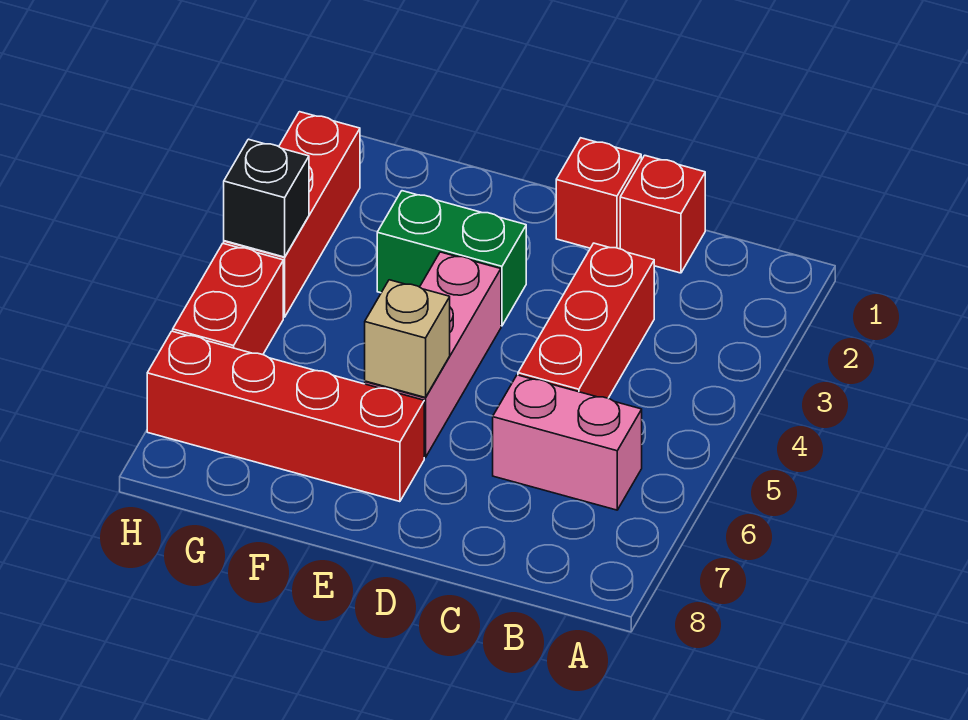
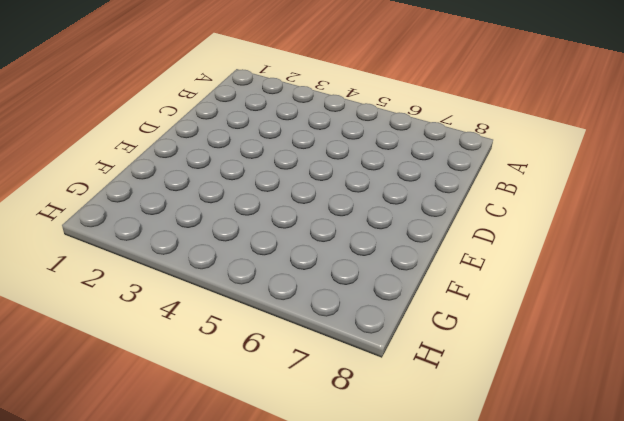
none -> pink 1x2 brick [493,375,642,510]
none -> red 1x1 brick [620,155,705,273]

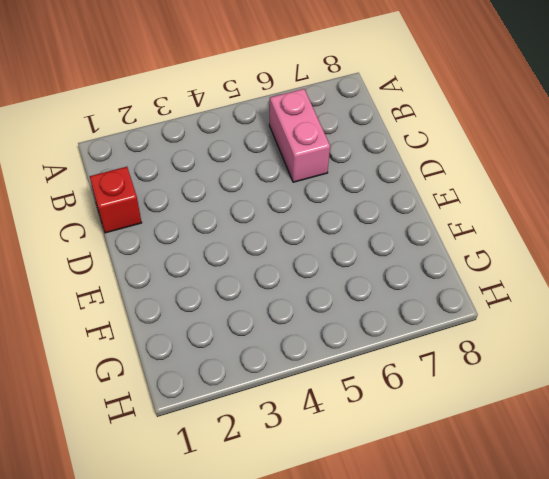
none -> red 1x3 brick [518,243,654,398]
none -> red 1x1 brick [556,138,641,249]

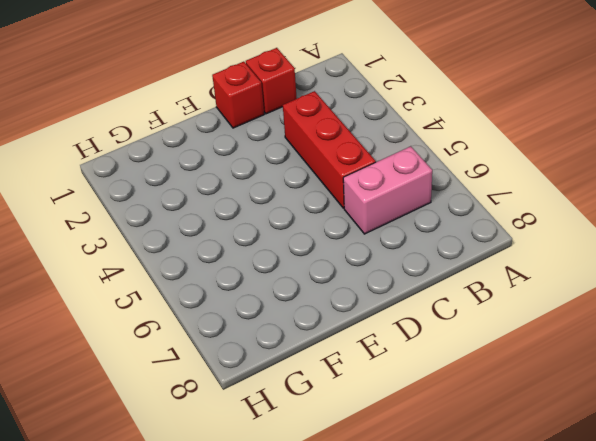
none -> green 1x2 brick [377,191,526,326]
none -> pink 1x3 brick [365,252,501,458]

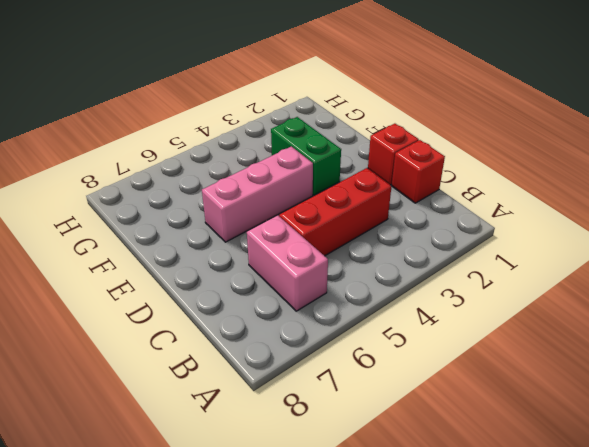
none -> red 1x4 brick [147,331,424,502]
none -> red 1x3 brick [224,112,360,317]

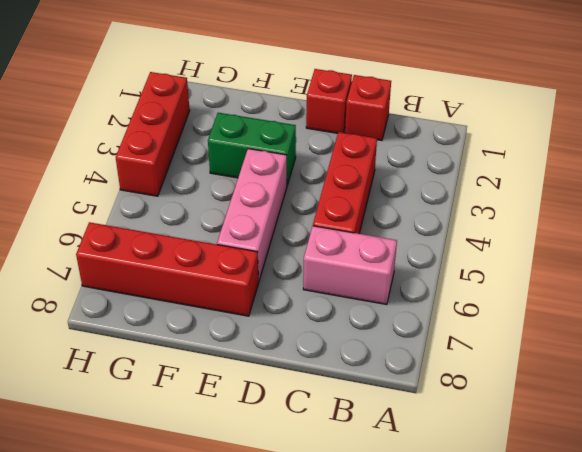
none -> red 1x2 brick [173,243,283,355]
none -> tan 1x1 brick [365,280,450,398]

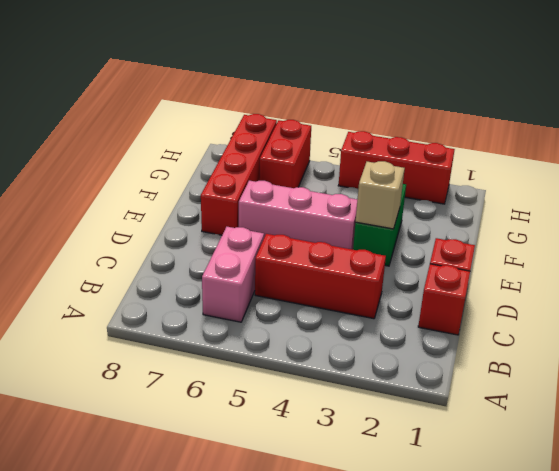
tan 1x1 brick [356,161,405,229] -> tan 1x1 brick moved to [365,280,450,398]
red 1x2 brick [259,120,311,188] -> red 1x2 brick turned to [173,243,283,355]
none -> black 1x1 brick [224,139,309,257]

